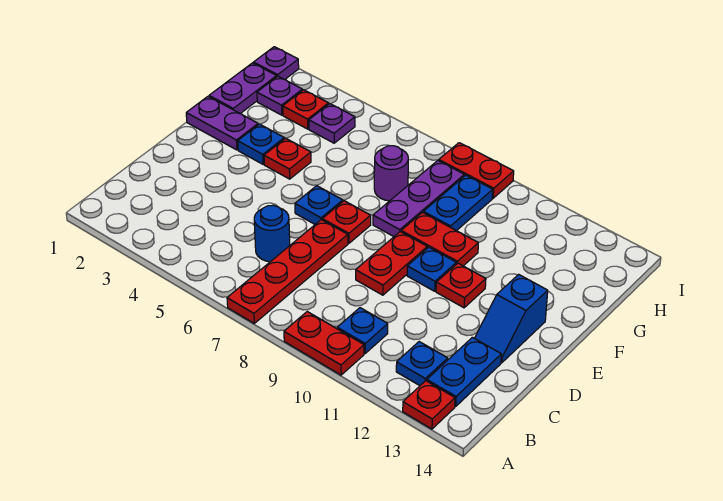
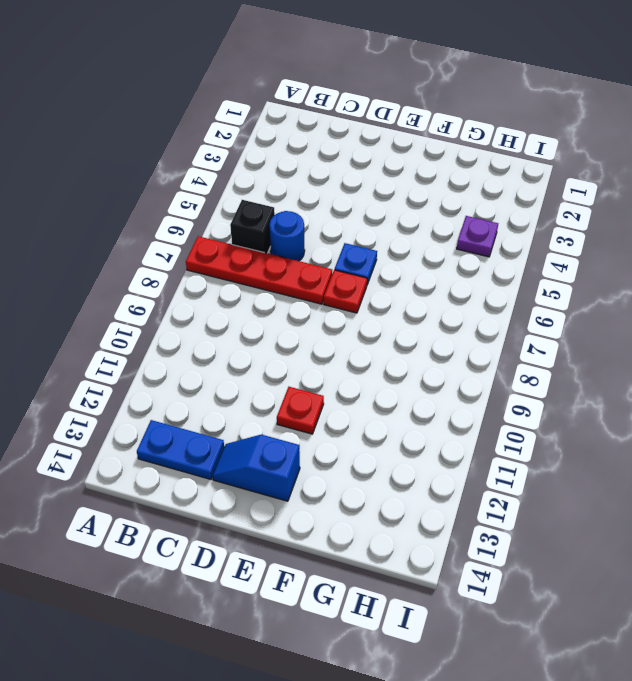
black 1x1 brick [230,200,275,253] -> none
none -> red 1x2 plate [284,312,364,375]
none -> red 1x1 plate [403,381,455,429]
none -> blue 1x1 plate [337,308,388,353]

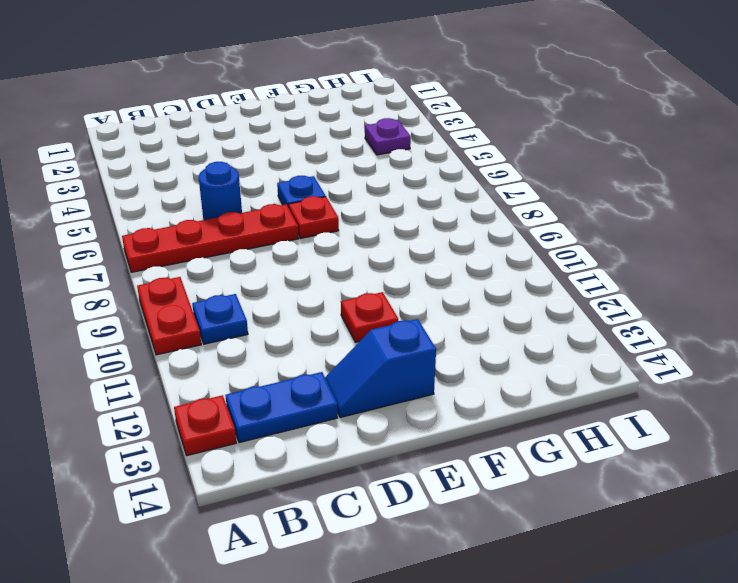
none -> blue 1x1 plate [396,342,448,386]
none -> red 1x2 plate [356,232,427,295]
none -> blue 1x1 plate [407,247,456,291]

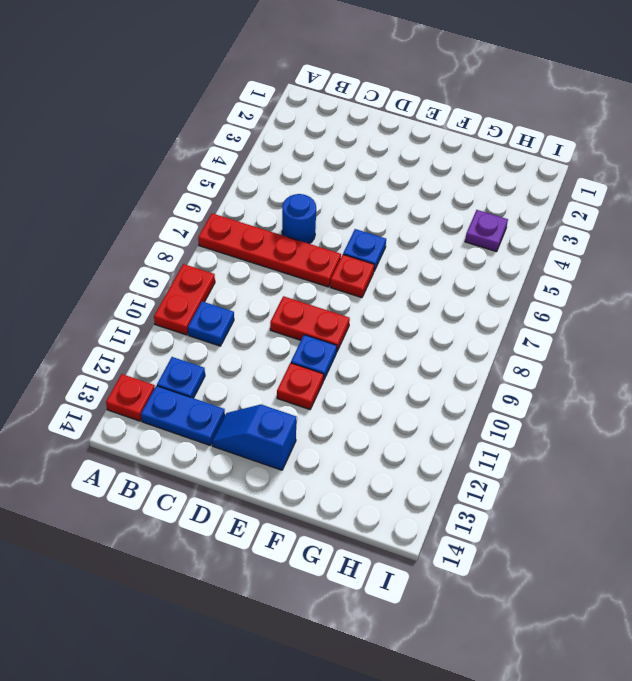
none -> purple 1x2 plate [186,96,258,150]
none -> blue 1x1 plate [238,124,284,164]
none -> red 1x1 plate [264,138,311,179]

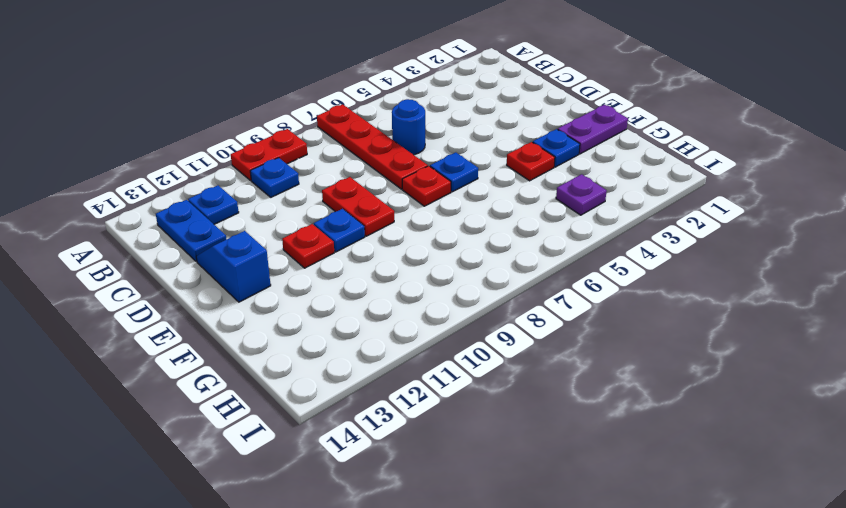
none -> red 1x1 plate [403,381,455,429]
none -> purple 1x3 plate [373,161,464,236]
none -> red 1x2 plate [401,213,478,266]

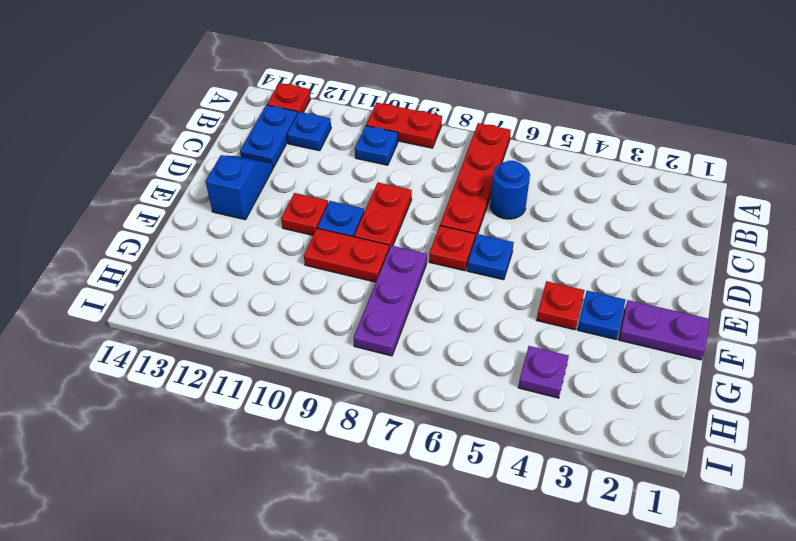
none -> purple 1x2 plate [209,63,277,114]
none -> purple 1x1 round brick [374,146,408,201]
none -> blue 1x2 plate [423,175,493,231]

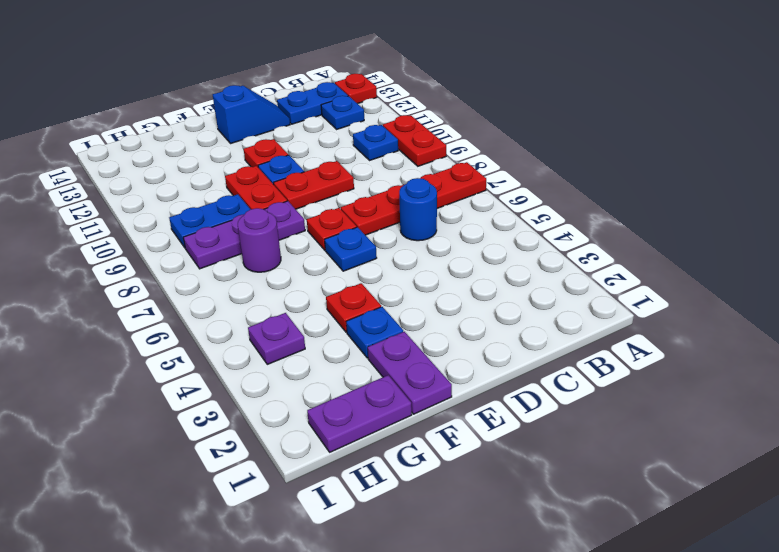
none -> purple 1x1 plate [257,76,302,115]
none -> red 1x1 plate [283,90,329,129]
none -> purple 1x1 plate [254,47,299,80]

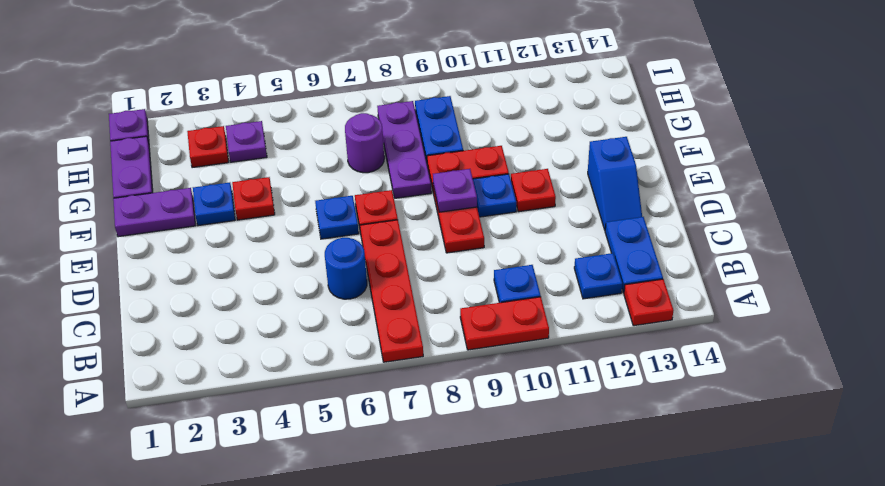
purple 1x1 plate [433,169,477,212] -> purple 1x1 plate moved to [257,76,302,115]
none -> red 1x2 plate [439,143,514,198]

